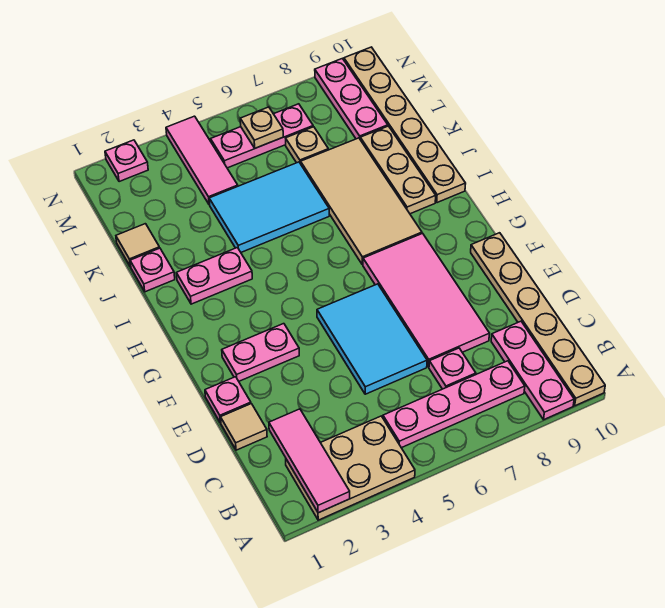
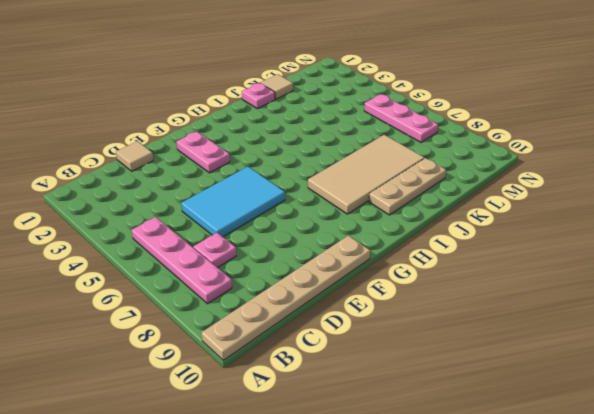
none -> tan 2x3 plate [286,416,415,520]
none -> pink 1x3 plate [491,321,574,420]
none -> pink 2x4 tile [363,233,490,367]

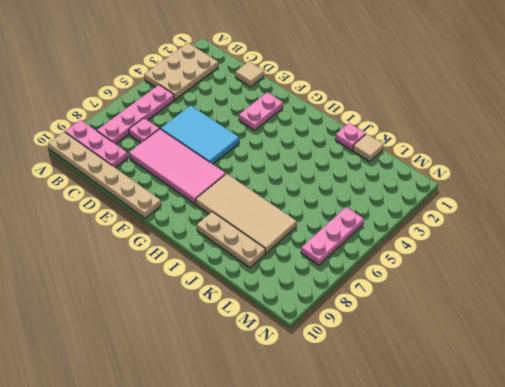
none -> pink 1x1 plate [205,377,251,423]
none -> pink 1x2 plate [176,248,252,304]
none -> tan 1x6 plate [344,47,466,203]

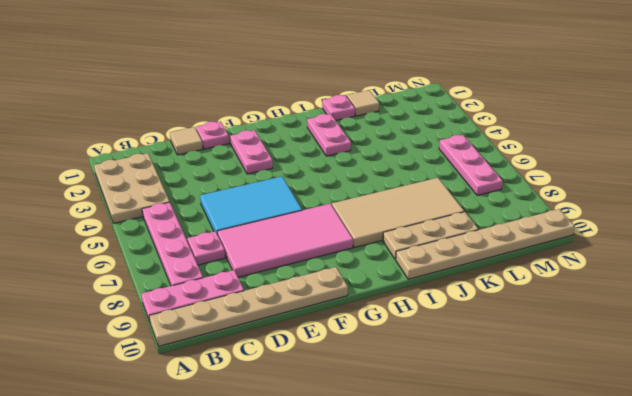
none -> cyan 2x3 tile [209,162,329,252]
none -> pink 1x3 tile [166,116,238,205]
none -> tan 1x1 plate [286,127,328,164]

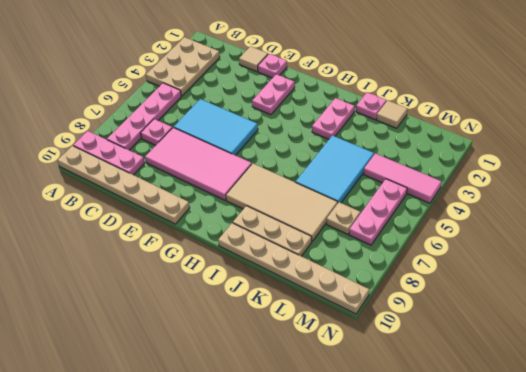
none -> pink 1x3 plate [315,58,388,139]
none -> pink 1x1 plate [105,140,148,182]
none -> pink 1x3 tile [269,409,350,513]

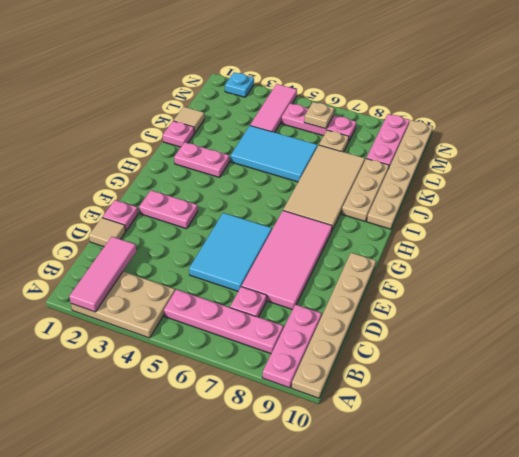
cyan 1x1 plate [225,73,254,97] -> pink 1x1 plate [105,140,148,182]

